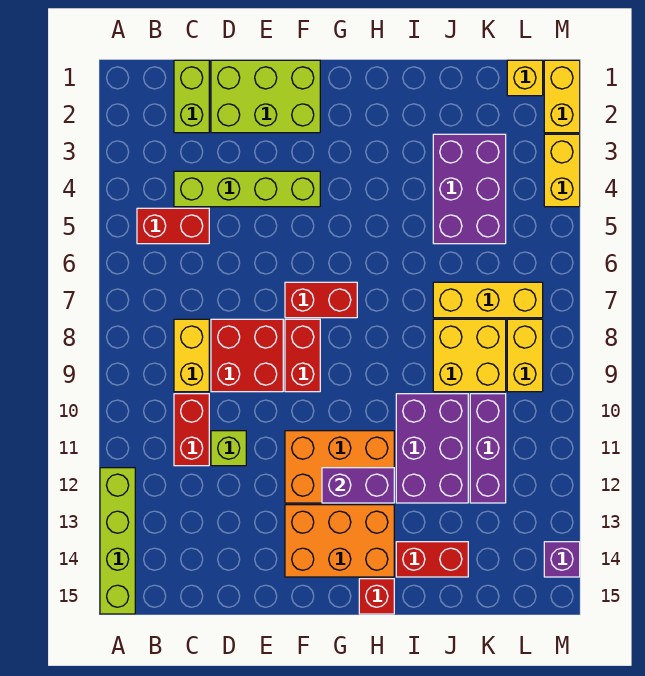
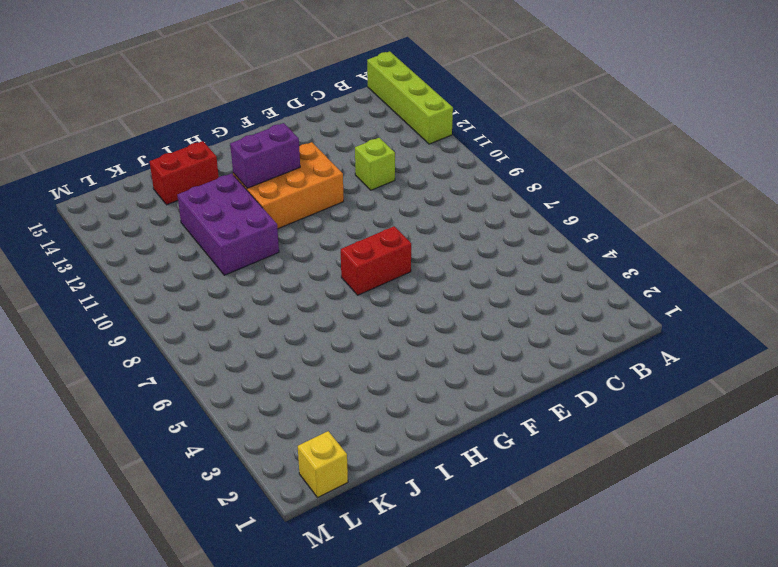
none -> red 1x2 brick [137,208,209,244]
none -> lime 1x2 brick [174,60,209,133]
none -> lime 1x4 brick [174,171,320,207]

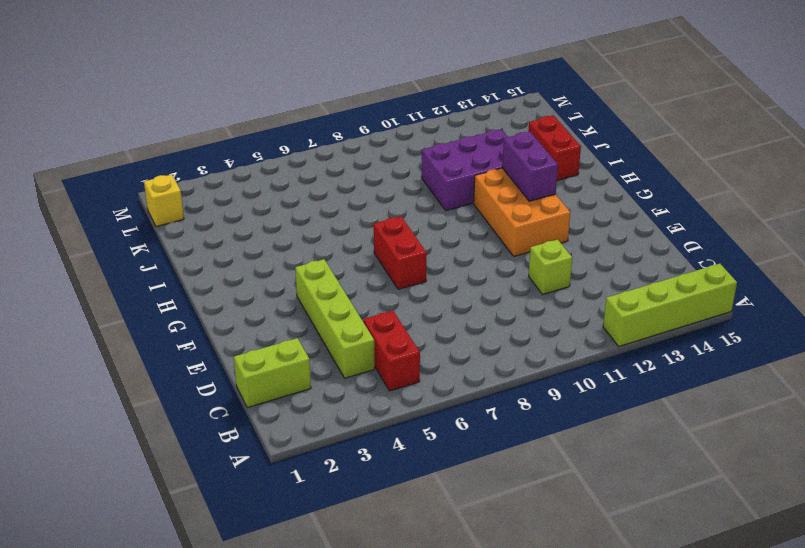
none -> yellow 1x2 brick [174,319,209,392]
none -> red 1x2 brick [174,394,209,466]
none -> lime 2x3 brick [211,60,320,133]

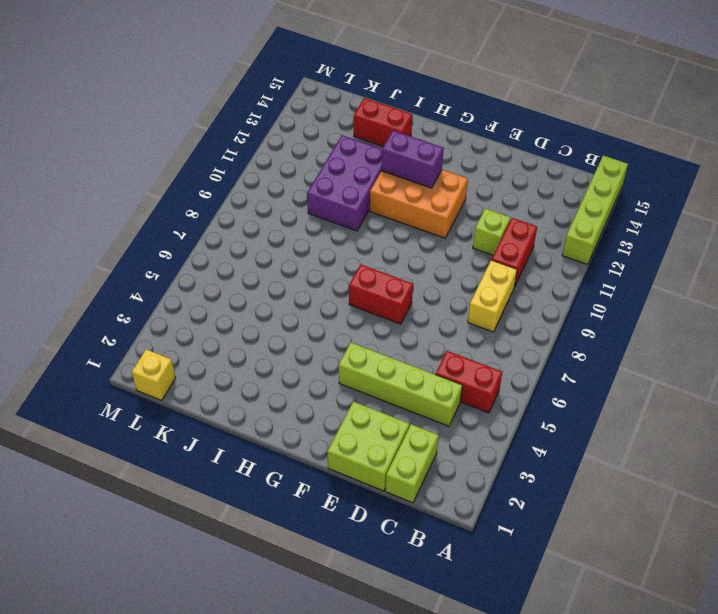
lime 2x2 brick [327,402,409,491] -> lime 2x3 brick [211,60,320,133]
none -> red 2x2 brick [211,319,283,392]
none -> red 1x2 brick [285,319,320,392]
none -> orange 2x3 brick [285,505,394,577]

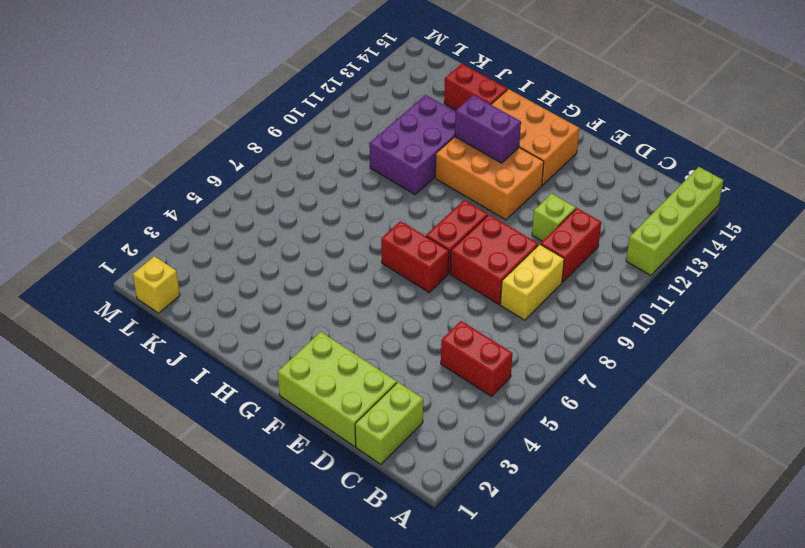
none -> lime 1x4 brick [174,171,320,207]
none -> red 1x1 brick [359,579,394,614]
none -> purple 2x3 brick [433,134,506,244]

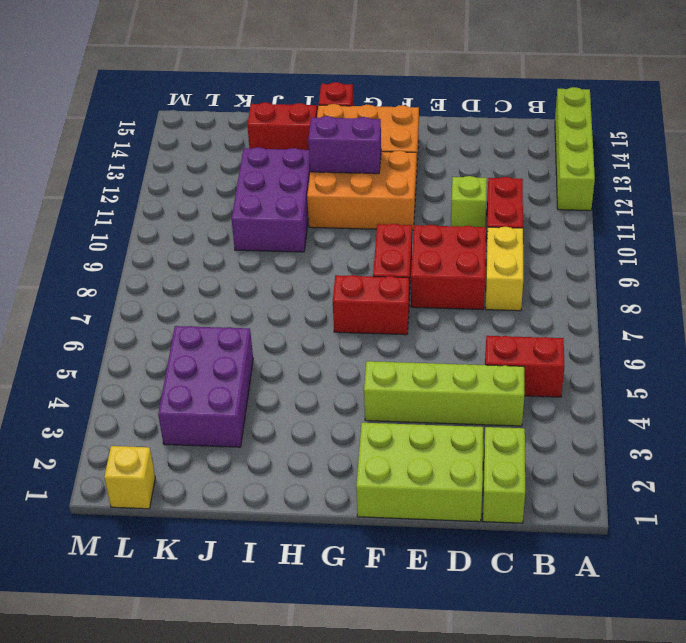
none -> yellow 1x3 brick [433,282,543,318]
none -> yellow 2x2 brick [433,319,506,392]
none -> purple 1x3 brick [470,394,506,503]

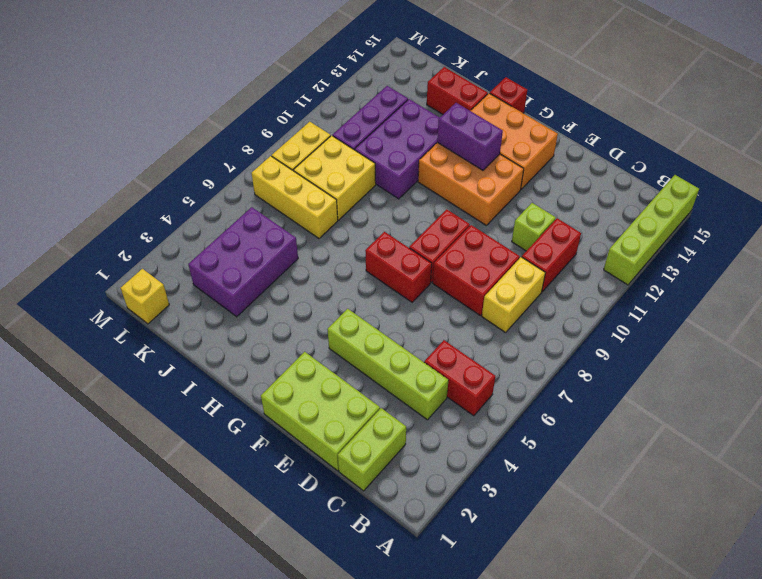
none -> yellow 1x2 brick [544,60,580,133]
none -> yellow 1x2 brick [544,134,580,207]
none -> purple 1x1 brick [544,542,580,577]

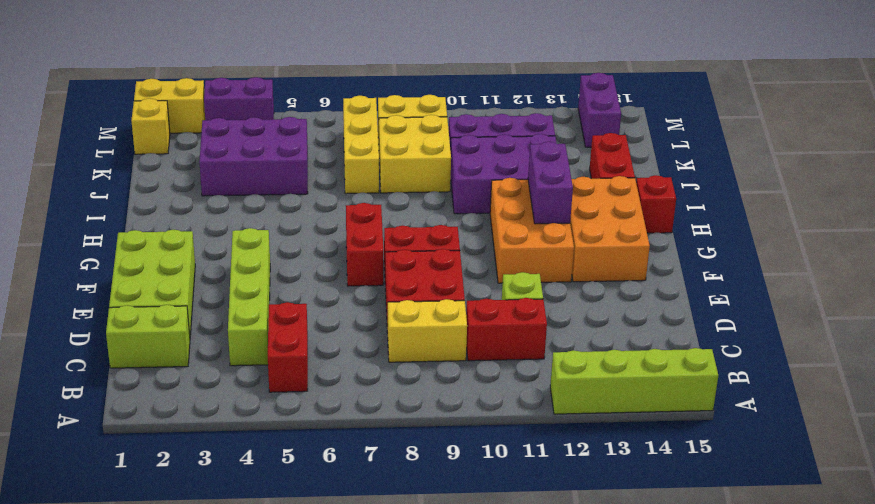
purple 1x2 brick [578,73,621,147] -> purple 1x1 brick [544,542,580,577]
purple 1x2 brick [204,77,274,120] -> yellow 1x2 brick [544,134,580,207]

